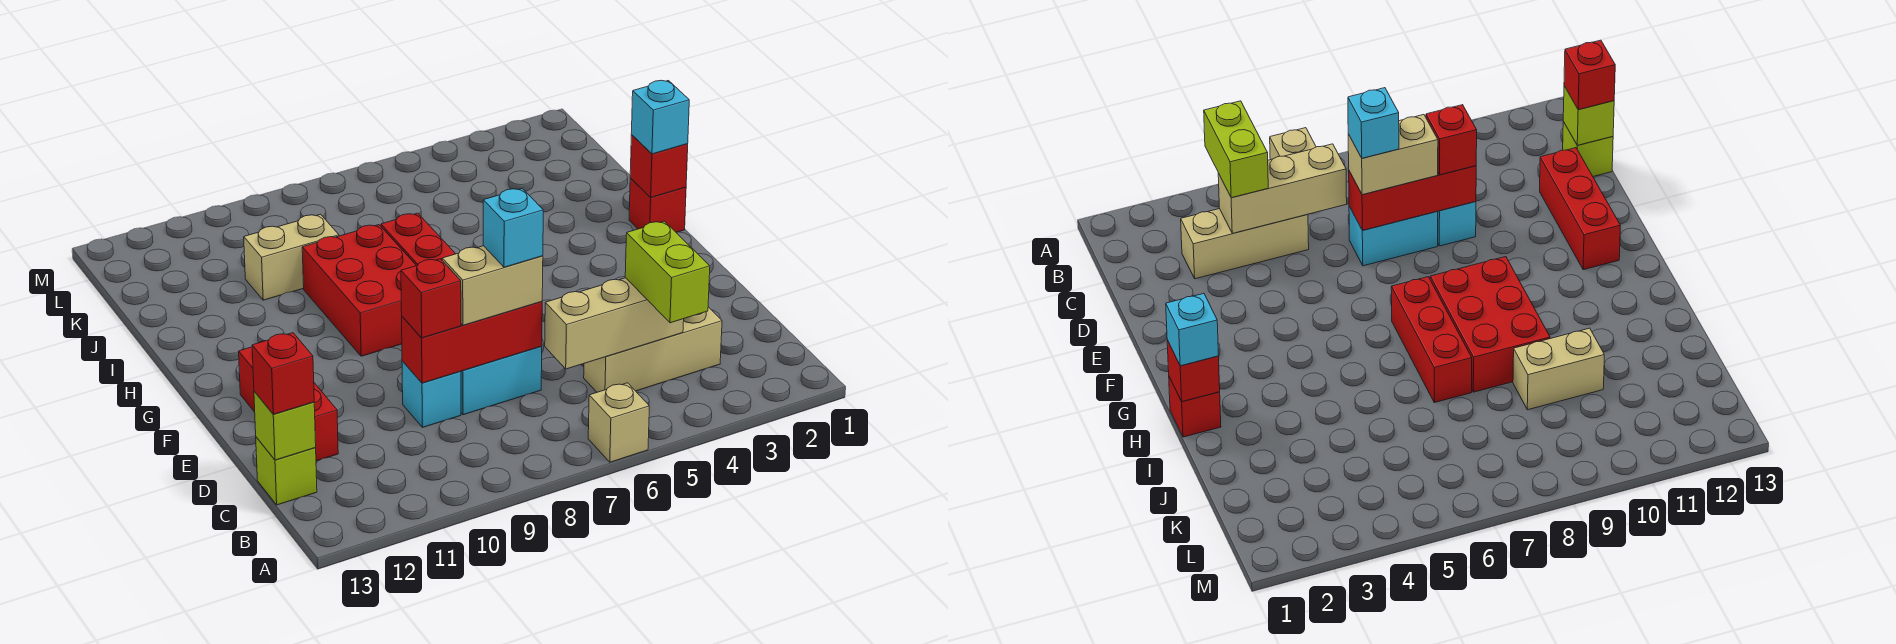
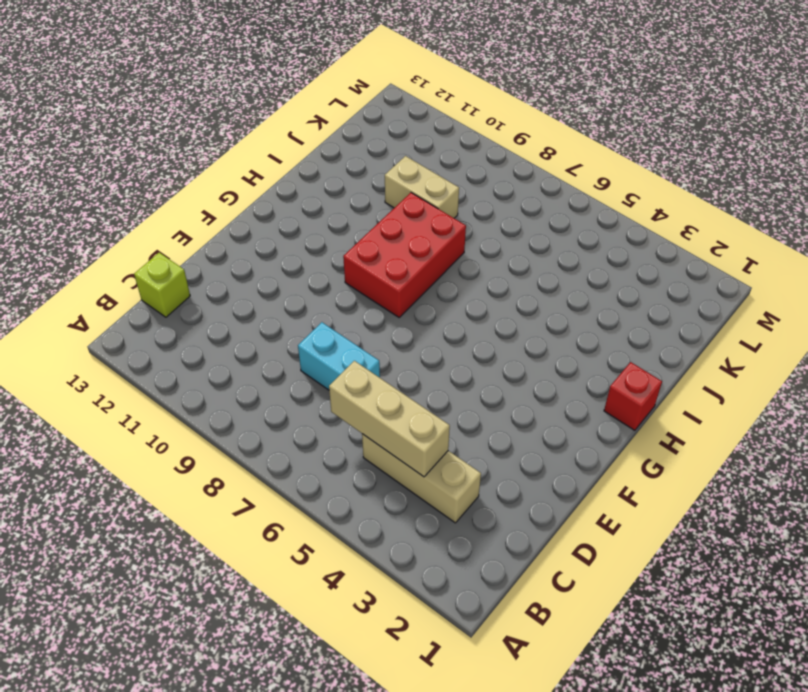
none -> tan 1x1 brick [588,383,649,462]
none -> cyan 1x1 brick [402,361,461,427]
none -> red 1x3 brick [239,341,338,461]

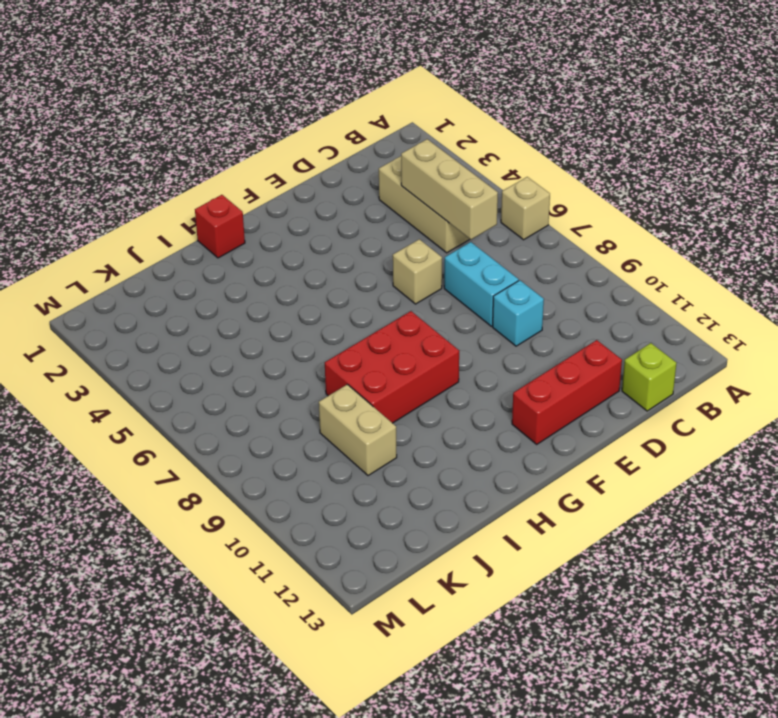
tan 1x1 brick [393,239,442,304] -> none
none -> red 1x3 brick [381,213,455,266]
none -> lime 1x1 brick [254,391,316,460]
none -> red 1x3 brick [402,302,542,383]

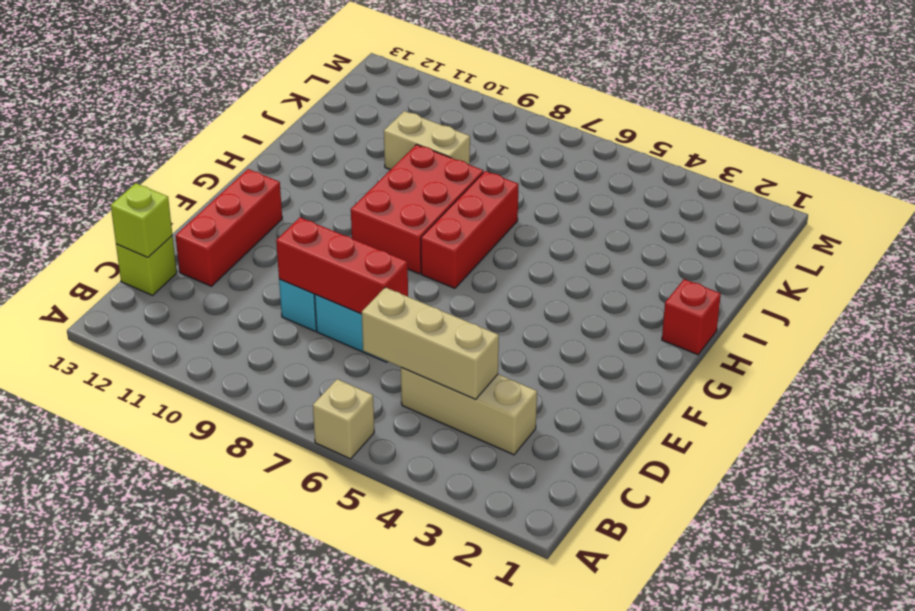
none -> red 1x1 brick [630,135,688,197]
none -> lime 1x2 brick [625,221,710,323]
none -> red 1x1 brick [252,333,314,414]

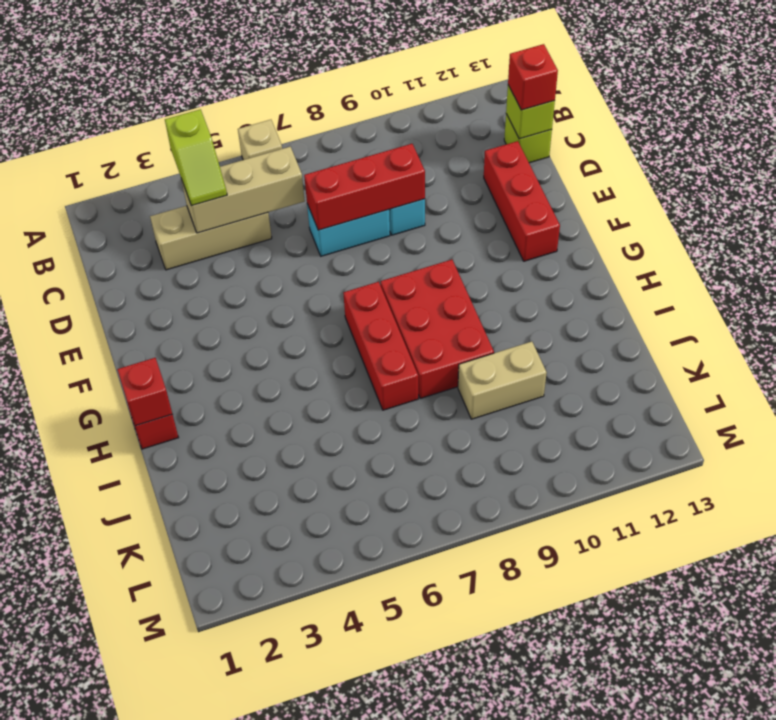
lime 1x2 slope [165,109,227,206] -> lime 1x2 brick [625,221,710,323]
none -> tan 1x2 brick [442,246,543,325]
none -> red 1x1 brick [401,259,461,338]
none -> cyan 1x1 brick [631,80,689,154]

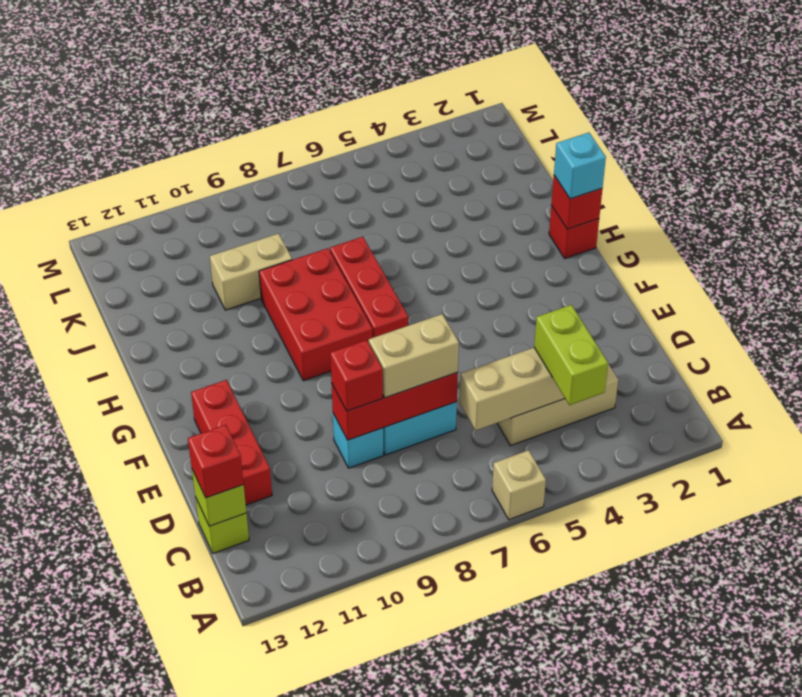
none -> cyan 1x1 brick [483,188,543,267]

